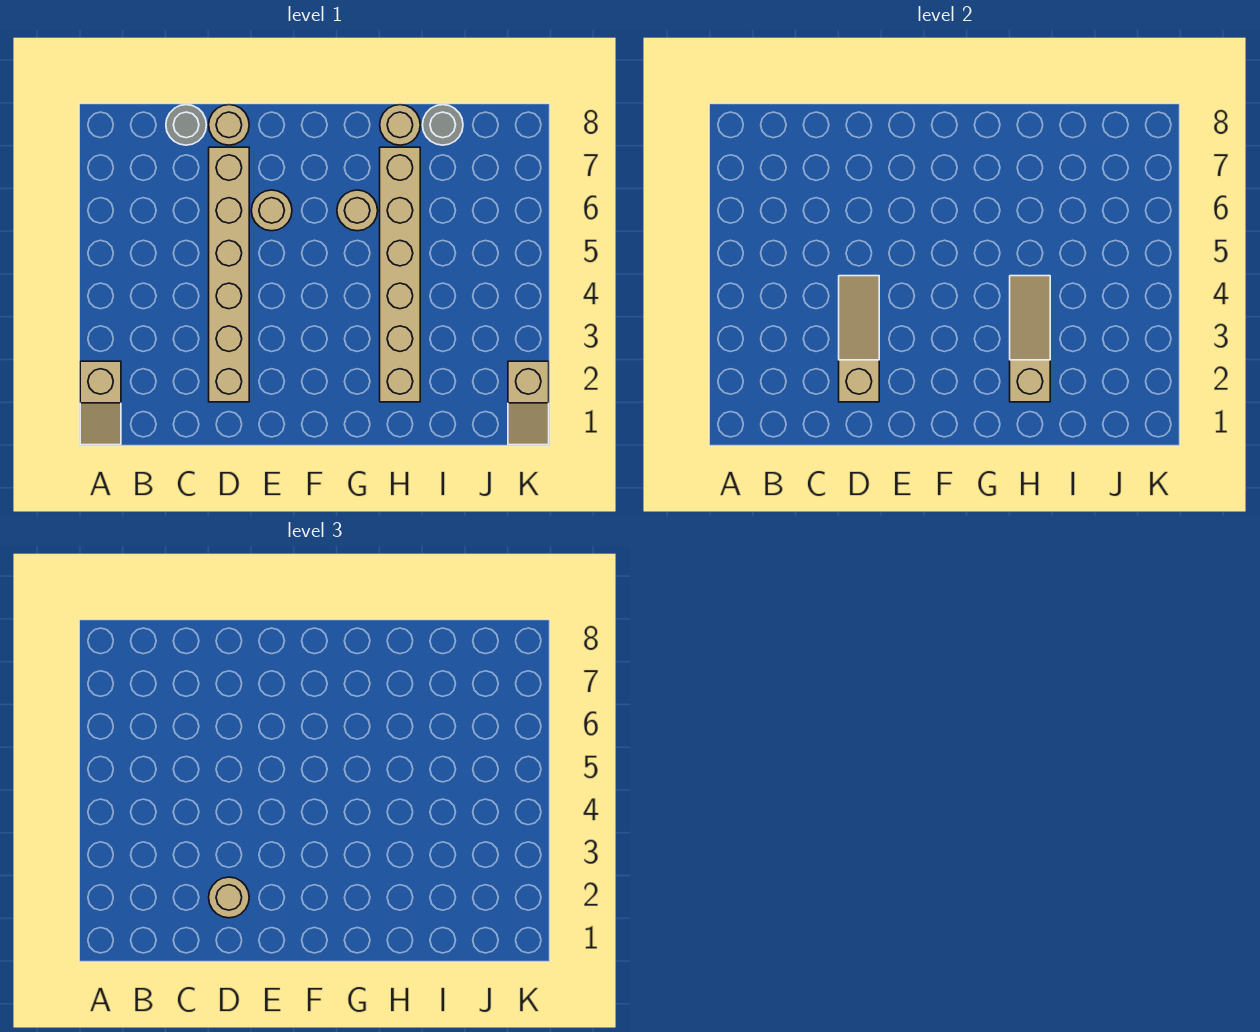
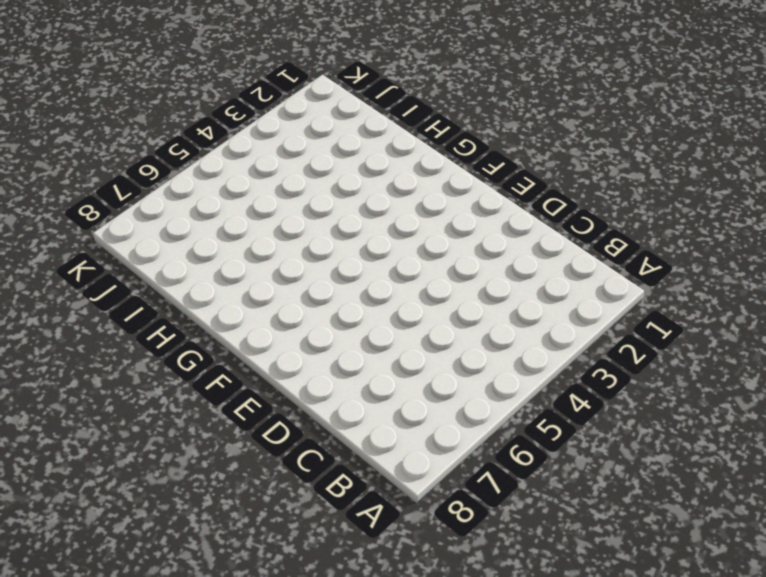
none -> tan 1x2 slope [80,361,121,445]
none -> grey 1x1 round brick [166,105,206,145]
none -> tan 1x6 brick [209,147,249,402]

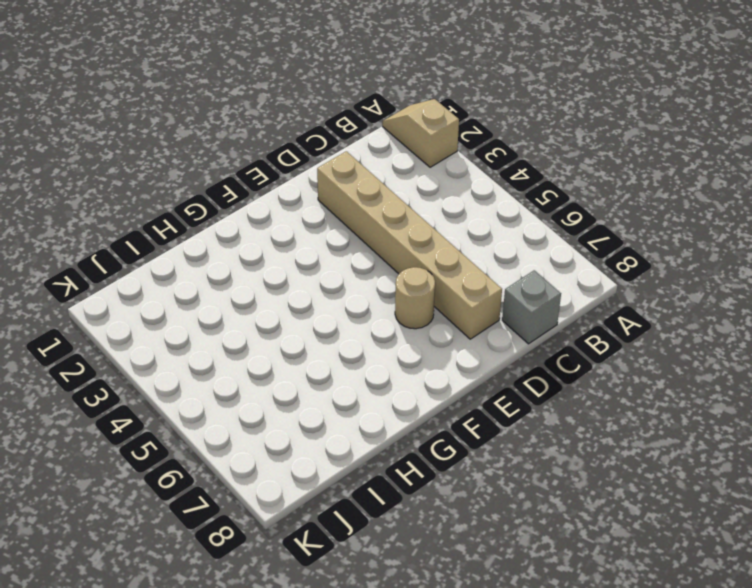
grey 1x1 brick [502,270,561,344] -> grey 1x1 round brick [166,105,206,145]
none -> tan 1x1 round brick [209,105,249,145]
none -> tan 1x1 round brick [337,190,378,231]
none -> tan 1x6 brick [380,147,420,402]

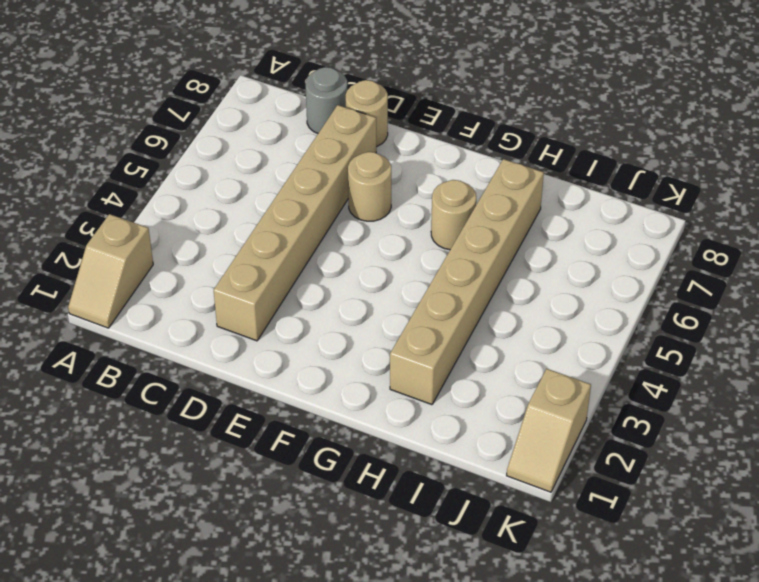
none -> tan 1x1 round brick [380,105,420,145]
none -> grey 1x1 round brick [423,105,463,145]
none -> tan 1x3 slope [839,276,879,402]

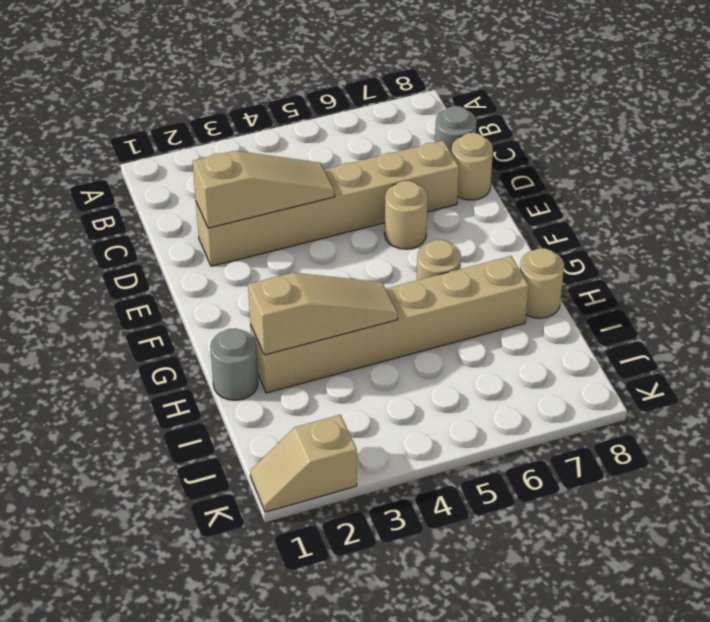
grey 1x1 round brick [210,328,258,400] -> grey 1x1 round brick moved to [423,105,463,145]
none -> tan 1x2 slope [80,361,121,445]
none -> tan 1x1 round brick [209,877,249,918]

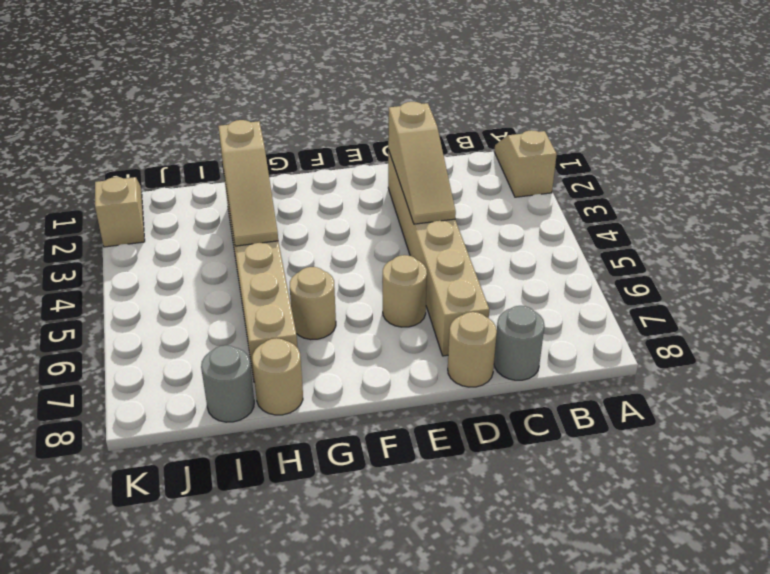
none -> tan 1x1 round brick [209,877,249,918]

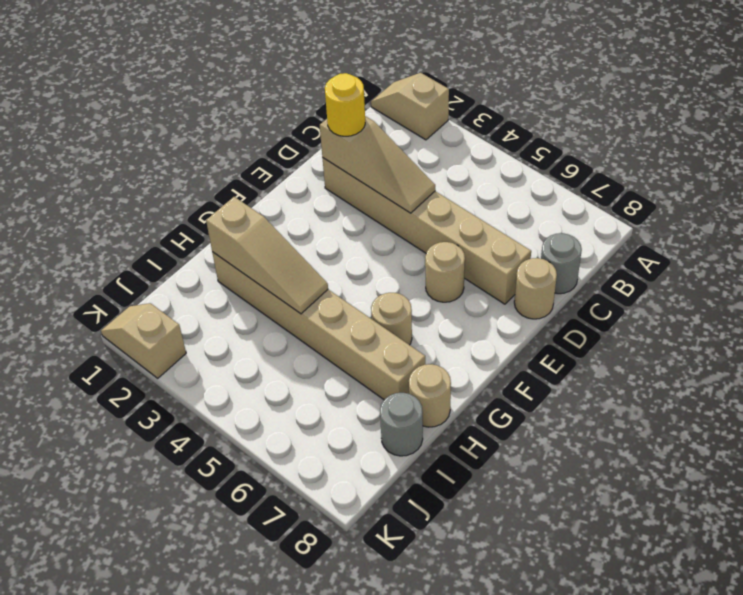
yellow 1x1 round brick [325,73,365,136] -> tan 1x1 round brick [209,877,249,918]

